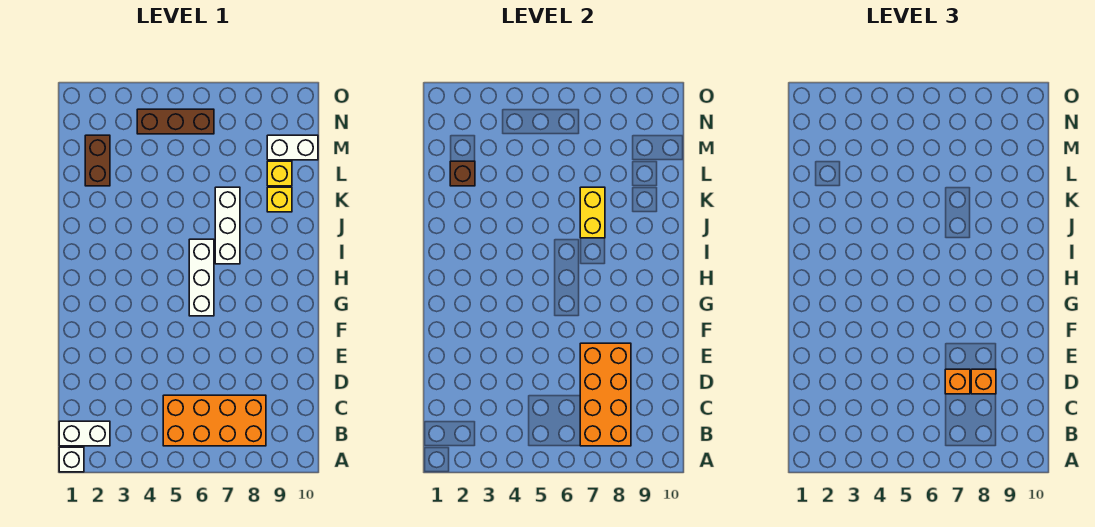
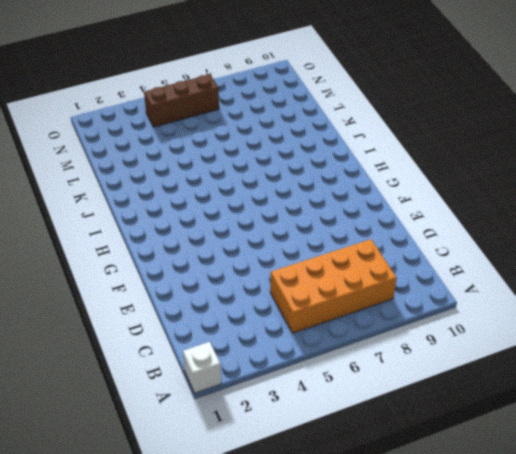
none -> white 1x2 brick [59,421,110,446]
none -> white 1x3 brick [189,239,214,316]
none -> white 1x3 brick [215,187,240,264]

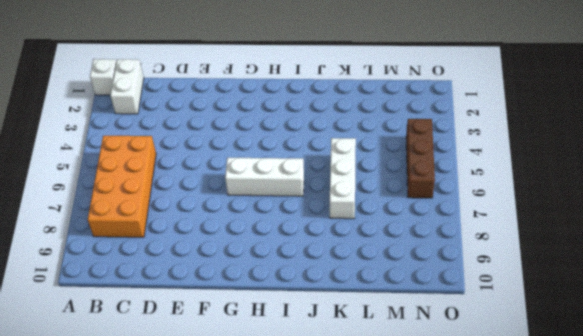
white 1x3 brick [330,138,356,219] -> white 1x3 brick turned to [215,187,240,264]
none -> yellow 1x1 brick [267,187,292,212]
none -> brown 1x2 brick [85,135,110,186]
none -> yellow 1x1 brick [267,161,292,186]

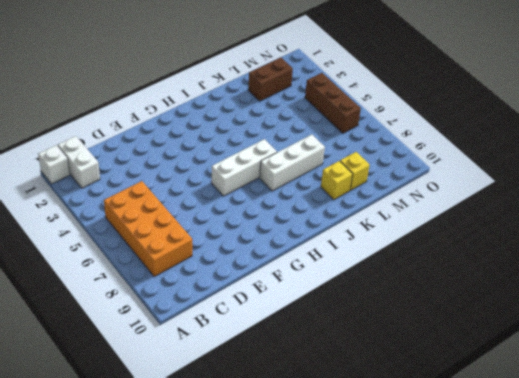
none -> white 1x2 brick [267,135,318,160]
none -> orange 2x4 brick [580,343,631,446]
none -> yellow 1x2 brick [580,187,605,238]

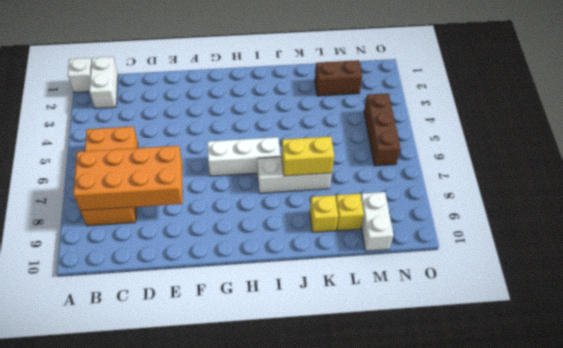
none -> brown 1x1 brick [450,161,475,186]
none -> orange 1x1 brick [945,369,970,394]
none -> orange 1x1 brick [971,369,996,394]

